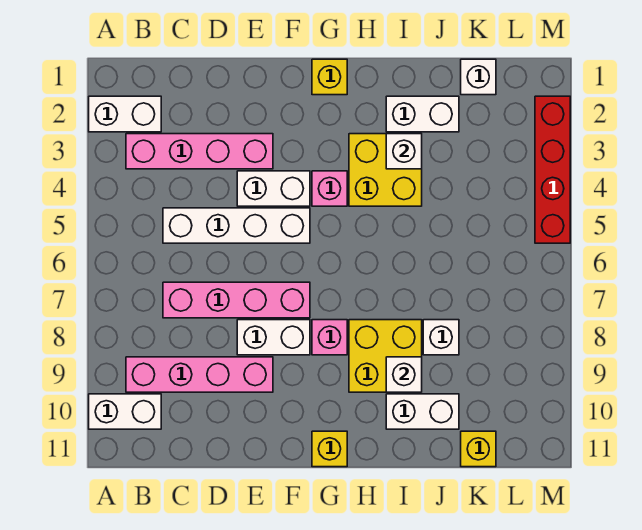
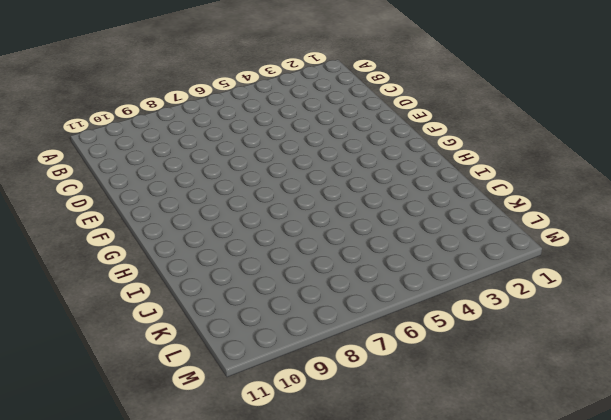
none -> white 1x2 brick [89,96,161,132]
none -> white 1x2 brick [89,394,161,429]
none -> pink 1x4 brick [126,134,273,169]

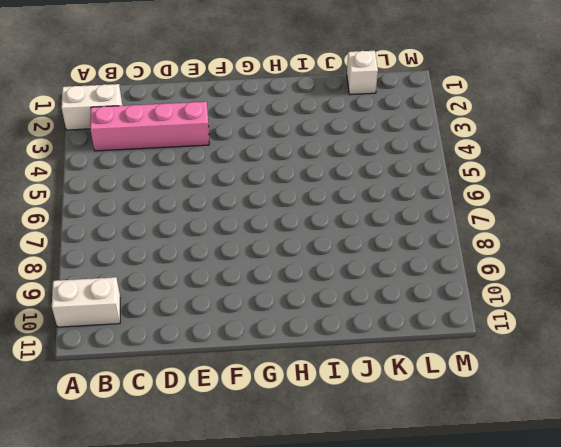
none -> pink 1x4 brick [126,357,273,392]
none -> white 1x4 brick [163,208,310,243]
none -> pink 1x4 brick [163,282,310,318]

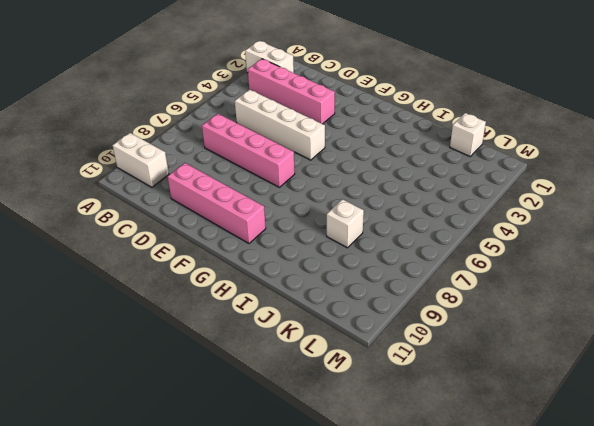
pink 1x4 brick [168,163,266,243] -> pink 1x4 brick moved to [126,357,273,392]
none -> white 1x2 brick [237,171,310,206]
none -> white 1x2 brick [237,320,310,355]
none -> yellow 1x1 brick [312,59,347,95]

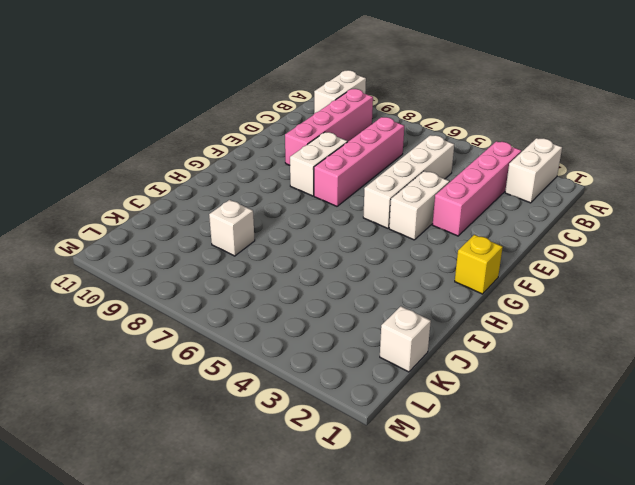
none -> pink 1x1 brick [312,171,347,206]
none -> pink 1x1 brick [312,320,347,355]
none -> yellow 1x1 brick [312,431,347,467]

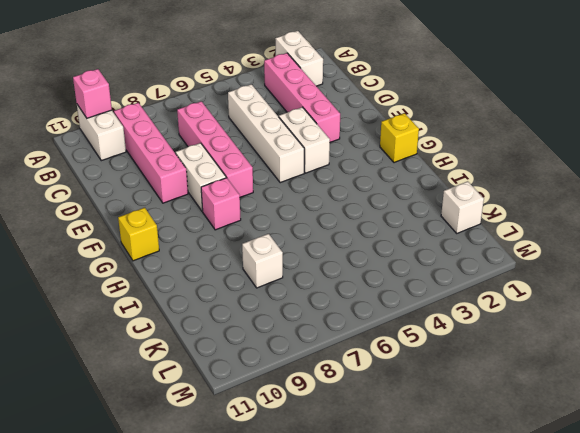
pink 1x1 brick [73,69,112,118] -> pink 1x1 brick moved to [312,171,347,206]
none -> yellow 2x2 brick [349,134,422,206]
none -> yellow 2x2 brick [349,320,422,392]
none -> white 1x2 brick [386,96,459,132]

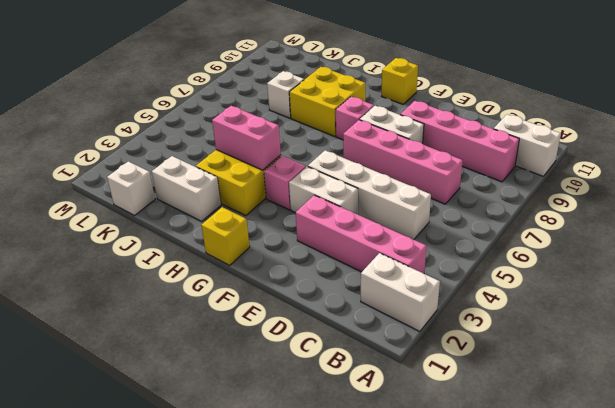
pink 1x2 brick [212,106,281,170] -> none
none -> white 1x2 brick [386,394,459,429]
none -> yellow 1x1 brick [461,431,496,467]
none -> red 1x4 brick [535,96,570,243]

